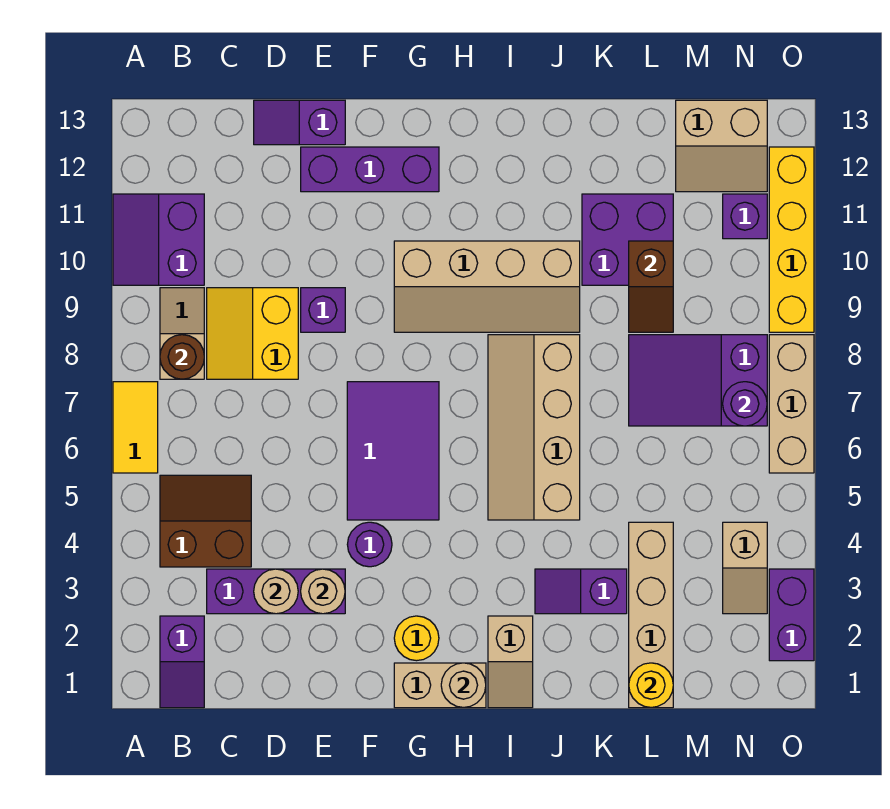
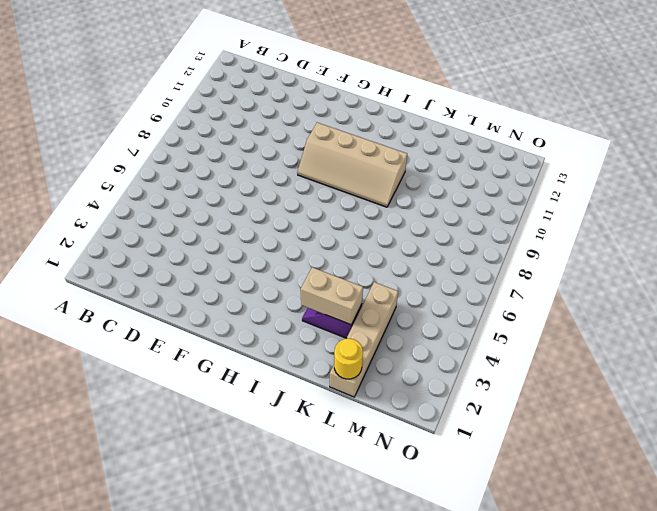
tan 1x2 brick [301,267,363,325] -> tan 1x2 brick moved to [394,663,486,708]
none -> yellow 1x2 tile [113,382,158,473]
none -> purple 2x2 slope [113,194,204,285]
none -> purple 1x2 slope [160,616,204,708]
none -> brown 2x2 slope [160,475,251,567]

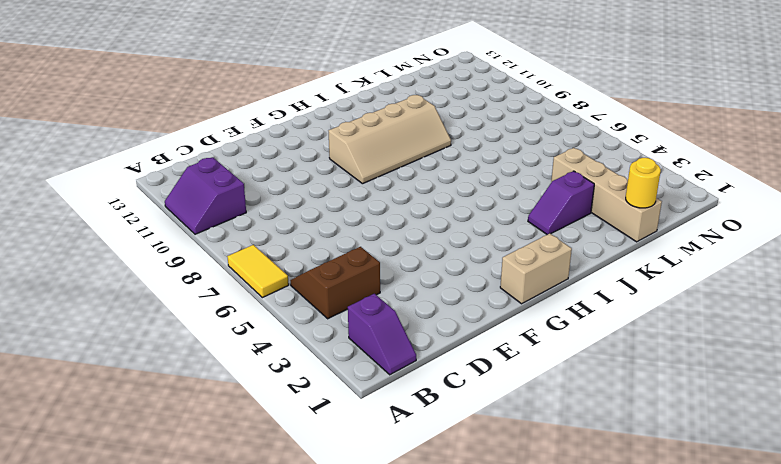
none -> tan 1x2 slope [160,288,204,379]
none -> purple 1x3 brick [207,569,345,614]
none -> yellow 2x2 slope [207,288,298,379]
none -> purple 1x2 slope [254,100,345,145]

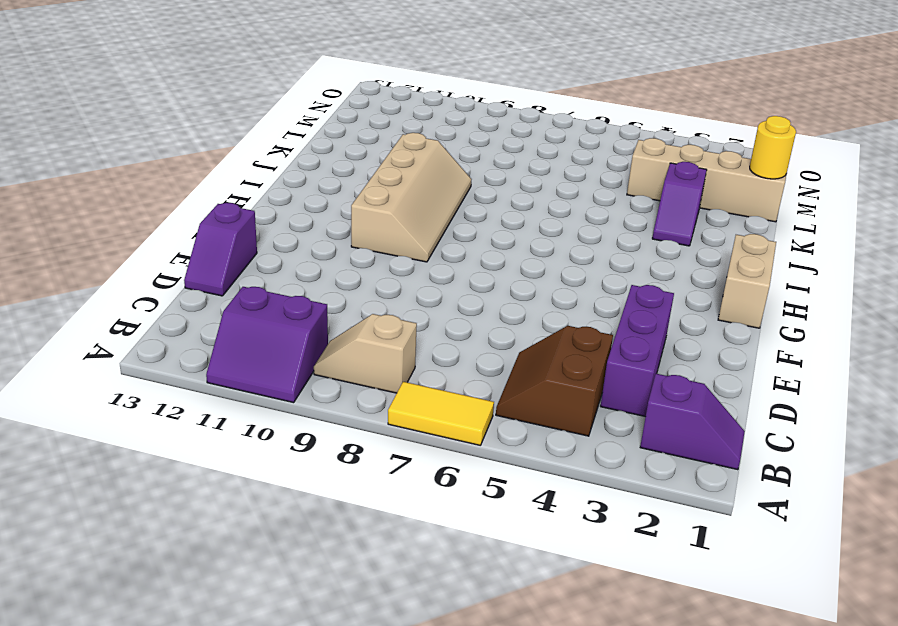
none -> yellow 2x2 slope [207,288,298,379]
none -> purple 1x1 brick [301,288,345,332]
none -> purple 1x3 brick [301,147,439,192]
none -> purple 1x1 round brick [347,522,392,567]

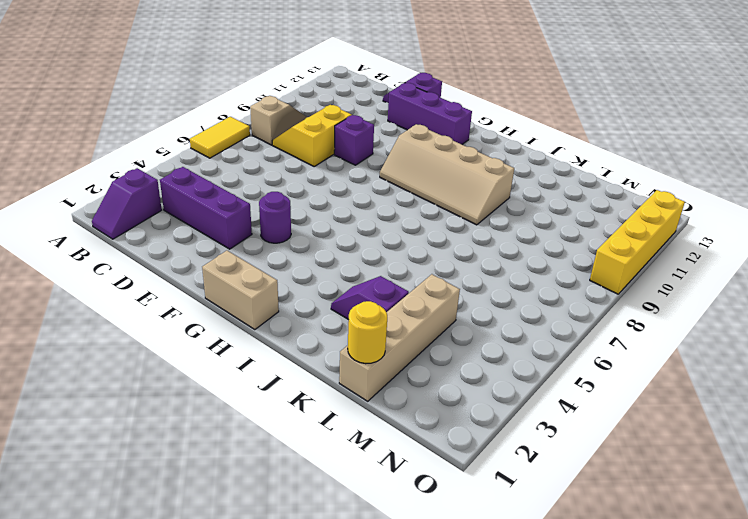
none -> purple 2x2 slope [113,194,204,285]
none -> brown 2x2 slope [160,475,251,567]
none -> purple 2x3 tile [347,382,439,520]
none -> yellow 1x1 round brick [394,616,439,661]

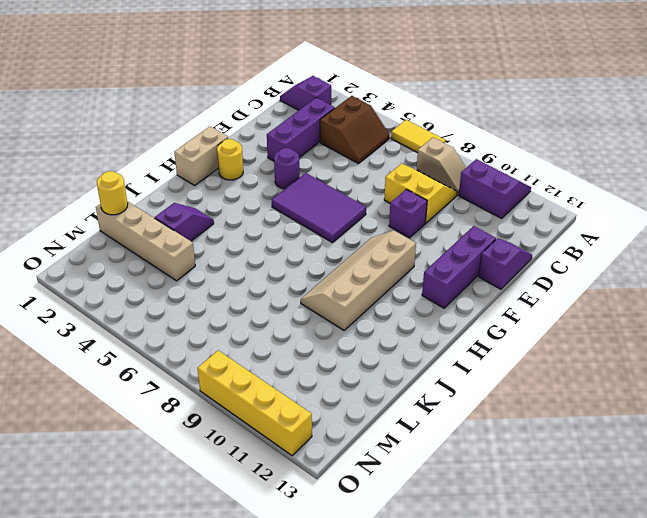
none -> tan 1x2 slope [488,616,533,708]
none -> tan 2x4 slope [488,335,580,520]
none -> purple 2x2 brick [582,194,673,285]
none -> purple 2x3 slope [629,335,767,426]

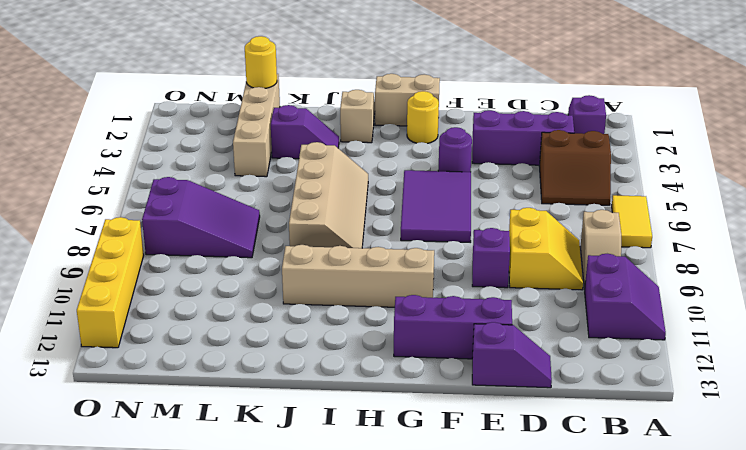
none -> purple 2x2 brick [582,194,673,285]
none -> tan 2x2 slope [676,100,767,192]
none -> tan 1x2 slope [723,522,767,614]
none -> purple 1x1 brick [723,194,767,239]

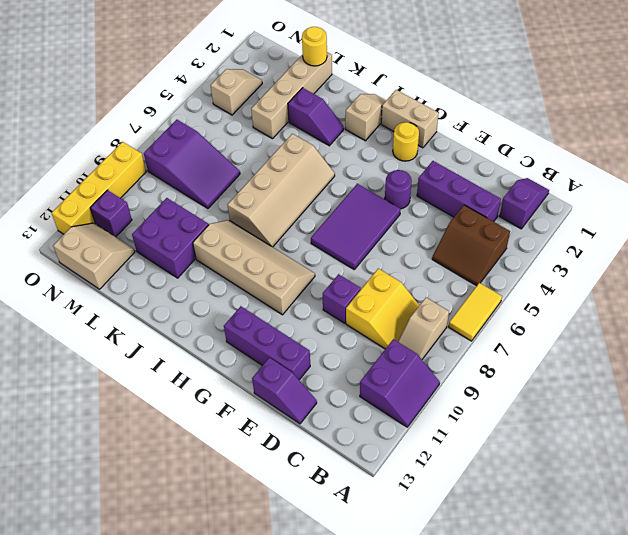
none -> purple 1x2 brick [769,569,814,661]
none -> tan 1x3 brick [769,335,814,473]
none -> brown 1x1 round brick [160,335,204,379]
none -> tan 1x1 round brick [254,569,298,614]

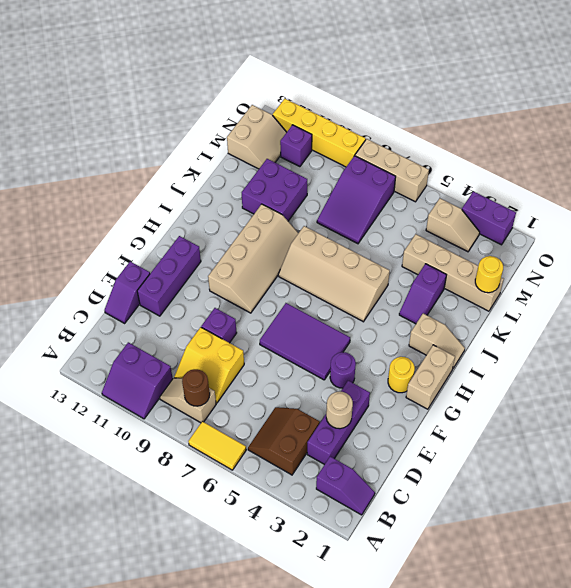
none -> tan 1x1 round brick [301,569,345,614]
none -> tan 1x1 round brick [441,663,486,708]
none -> brown 1x2 slope [629,241,673,332]
none -> purple 1x1 round brick [723,382,767,426]

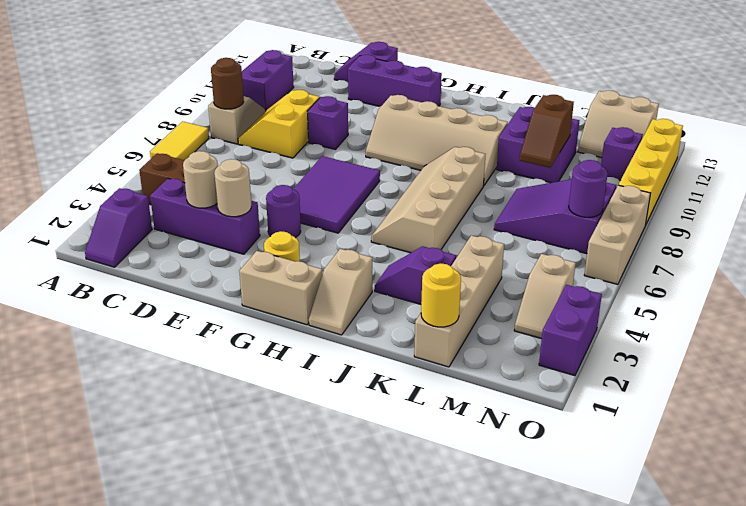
none -> tan 1x1 round brick [441,663,486,708]

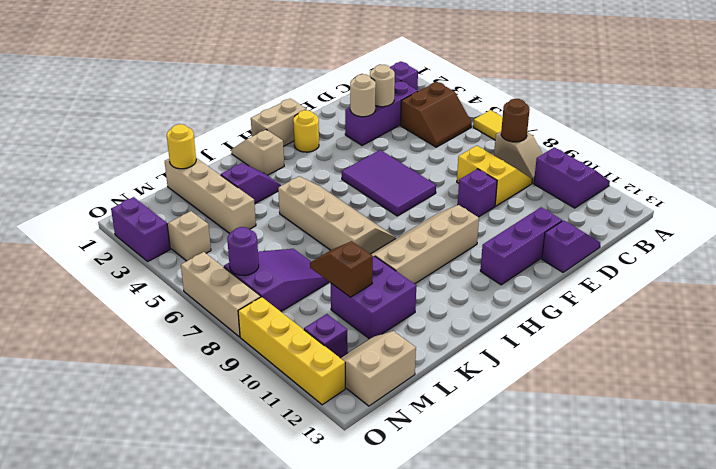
none -> purple 1x1 round brick [347,522,392,567]
none -> tan 1x1 round brick [441,663,486,708]

